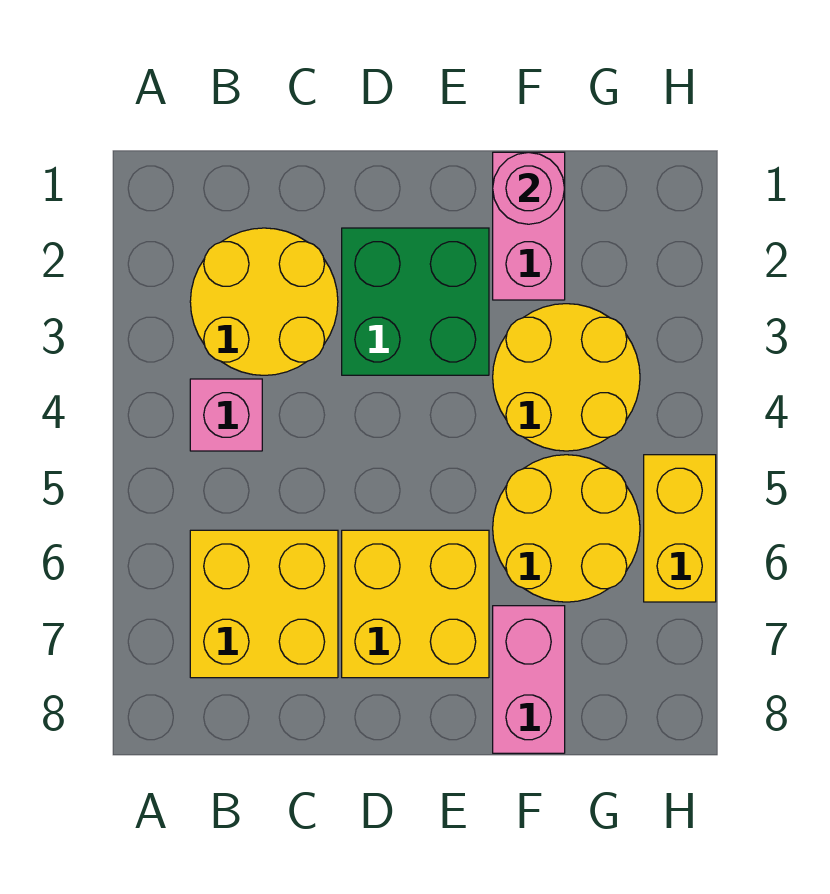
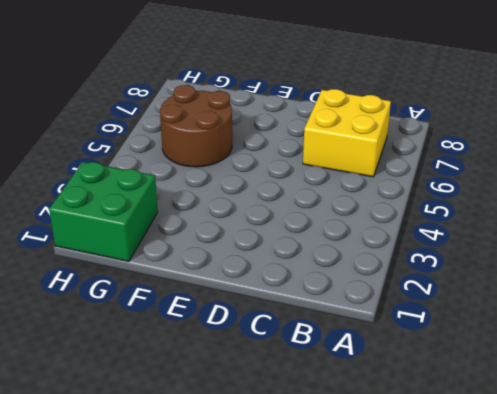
brown 2x2 round brick [160,85,232,167] -> yellow 2x2 round brick [493,455,640,602]
green 2x2 brick [49,162,158,262] -> green 2x2 brick moved to [342,228,489,375]
none -> yellow 2x2 round brick [190,228,338,375]
none -> pink 1x1 brick [190,379,262,451]

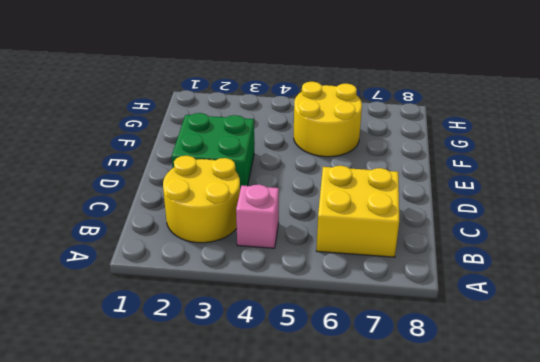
none -> yellow 2x2 brick [342,530,489,678]
none -> pink 1x2 brick [493,152,565,300]

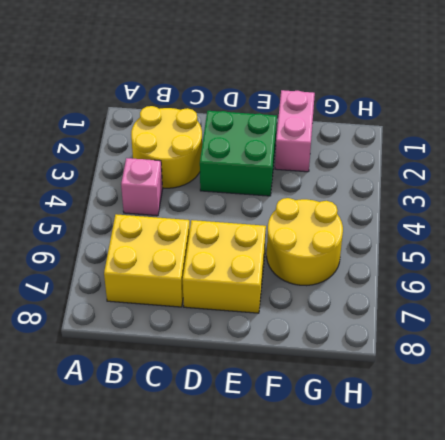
none -> yellow 2x2 round brick [493,304,640,451]
none -> pink 1x2 brick [493,606,565,753]

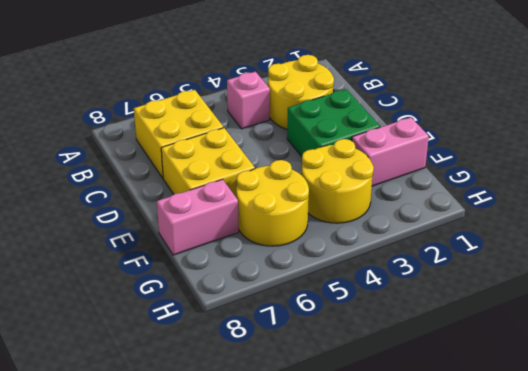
none -> yellow 1x2 brick [644,455,716,602]
none -> pink 1x1 round brick [493,152,565,224]

